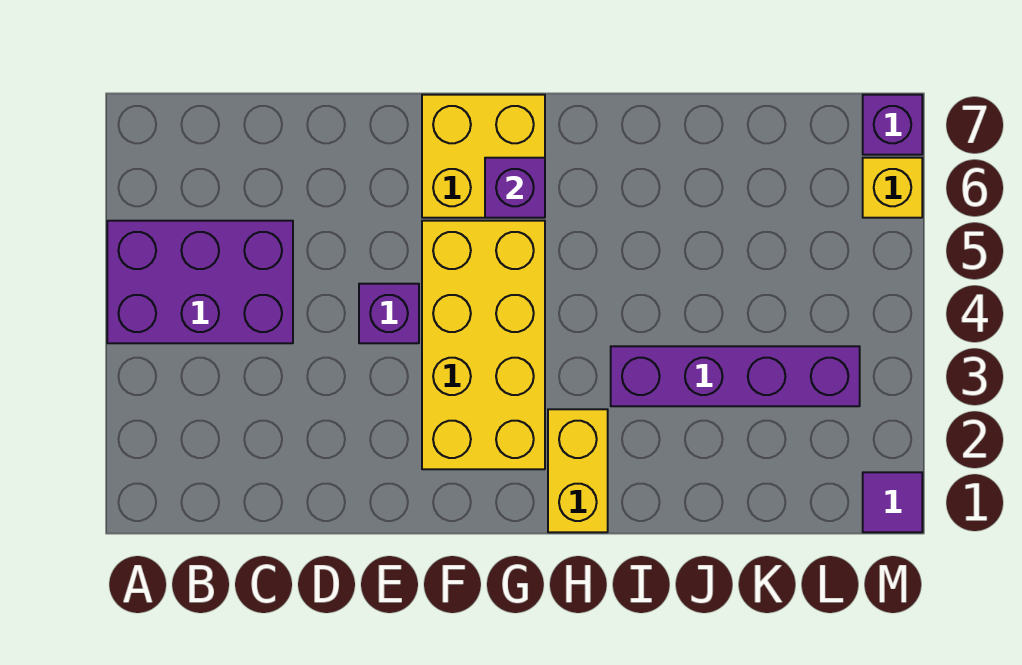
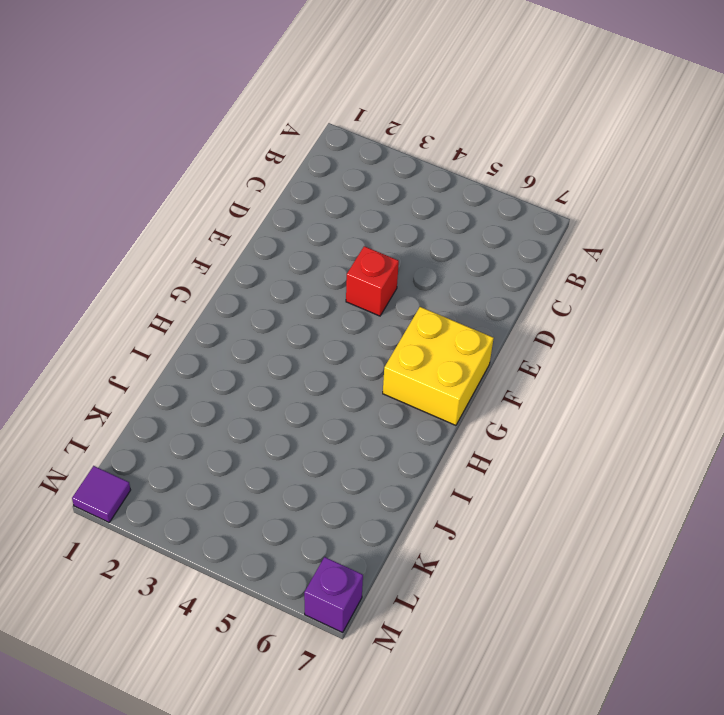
red 1x1 brick [346,246,399,316] -> purple 1x1 brick [359,284,419,343]
none -> purple 2x3 brick [107,221,293,343]
none -> yellow 2x4 brick [422,221,545,469]

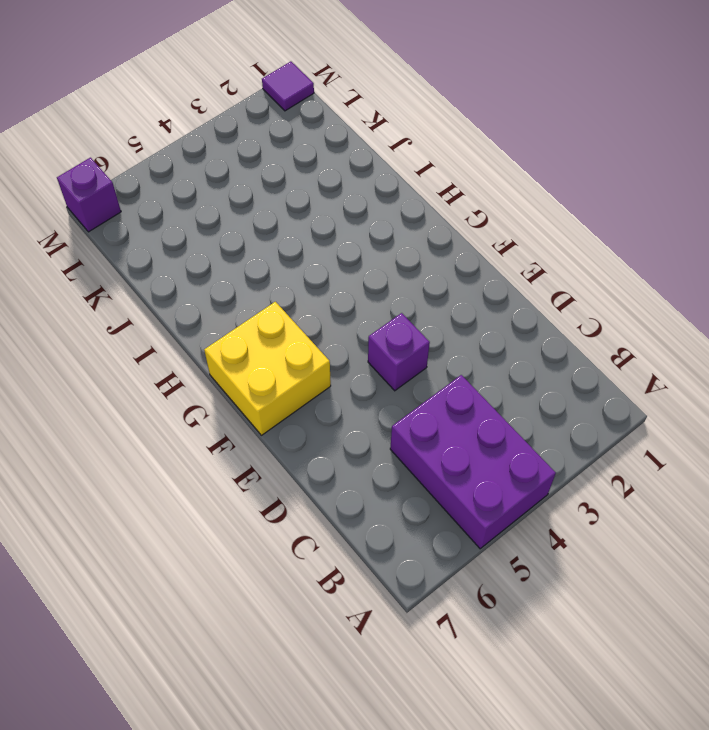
none -> yellow 2x4 brick [422,221,545,469]
none -> yellow 1x2 brick [548,409,608,532]

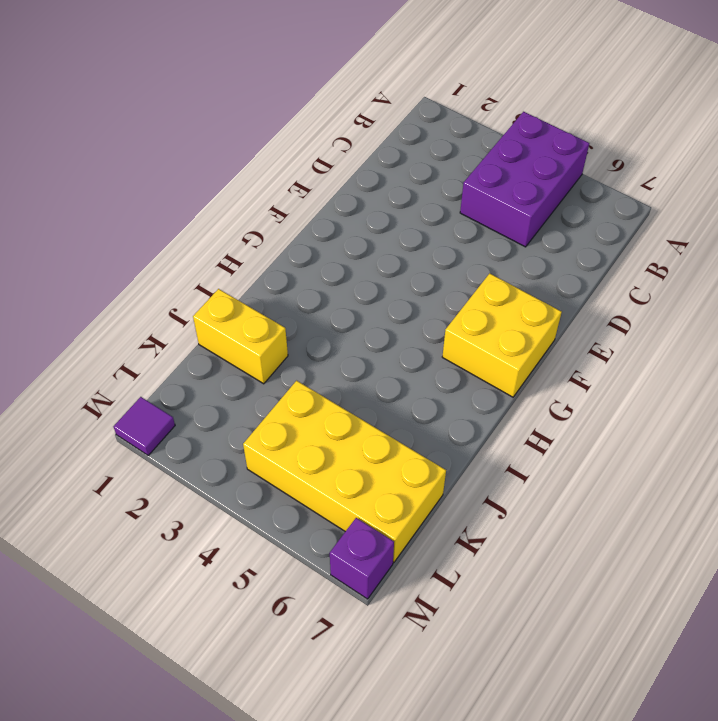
yellow 1x2 brick [193,289,288,384] -> yellow 1x2 brick moved to [548,409,608,532]
yellow 2x4 brick [243,381,446,562] -> yellow 2x4 brick moved to [422,221,545,469]
none -> purple 1x1 brick [359,284,419,343]
none -> purple 1x4 brick [611,346,860,406]

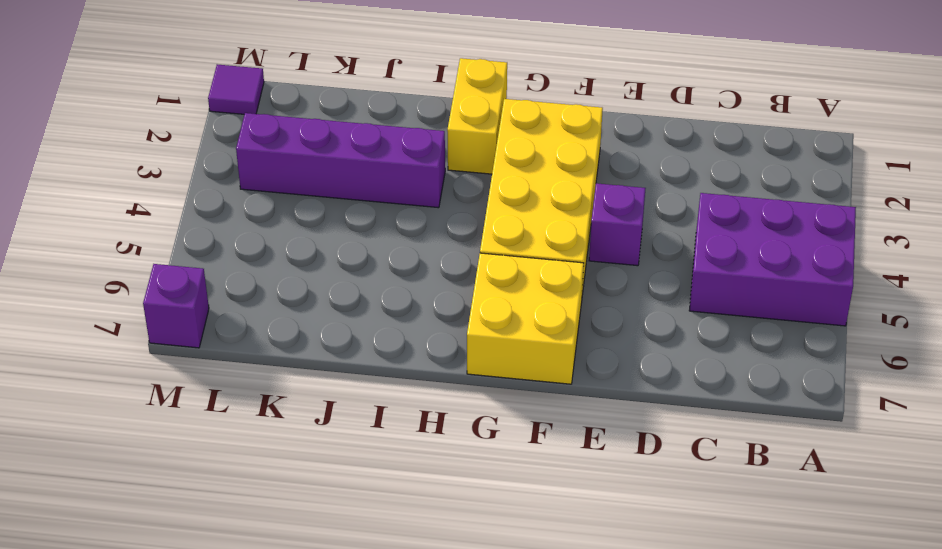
none -> yellow 1x1 brick [863,158,922,218]
none -> purple 1x1 brick [485,158,545,218]

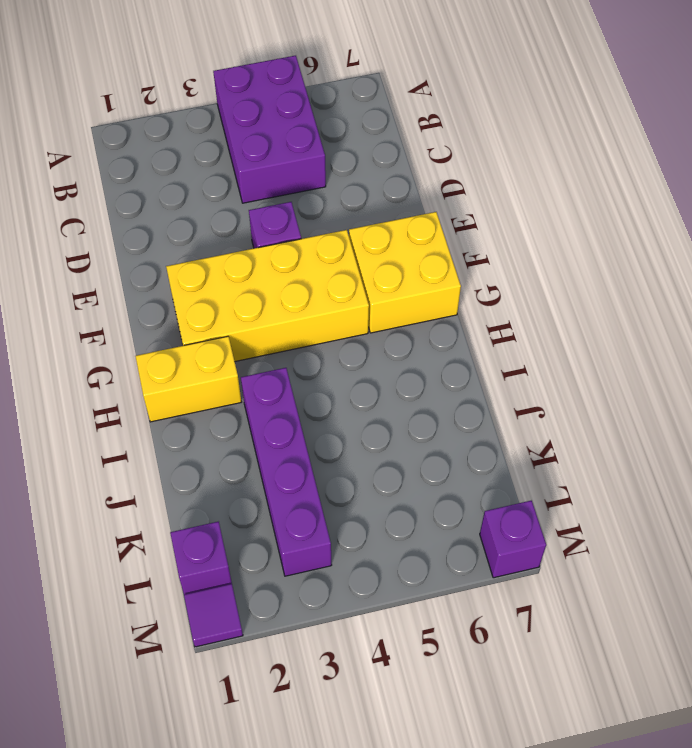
purple 1x1 brick [170,522,232,594] -> purple 1x1 brick moved to [485,158,545,218]
none -> yellow 1x1 brick [863,158,922,218]

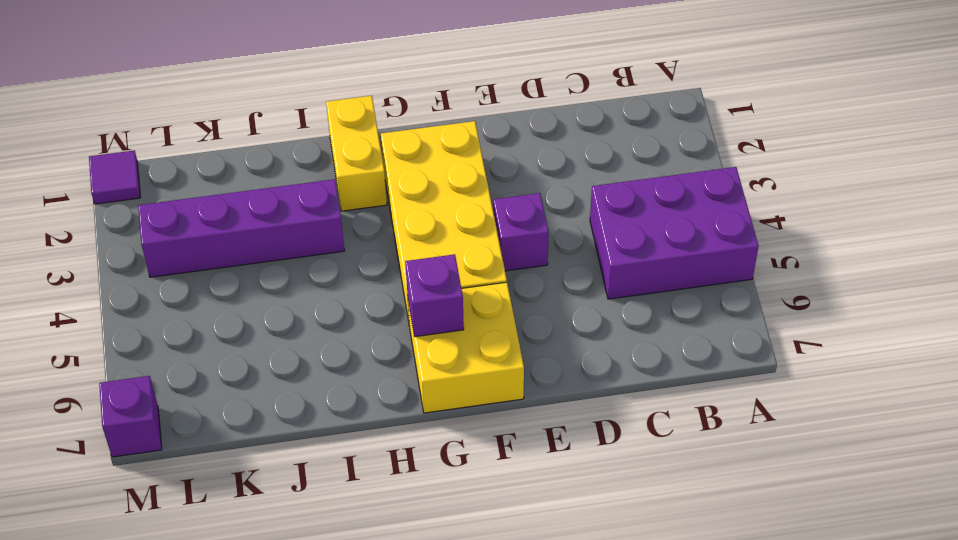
none -> yellow 1x1 brick [863,158,922,218]

